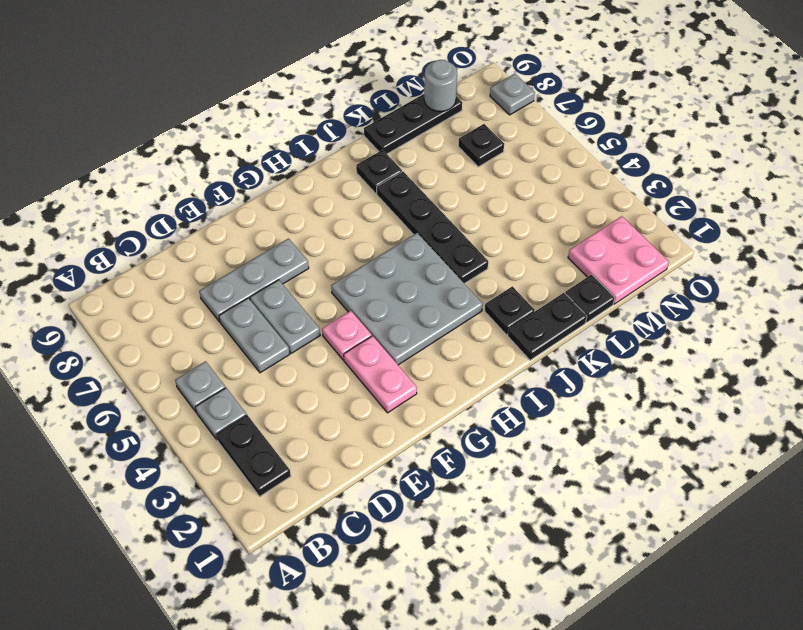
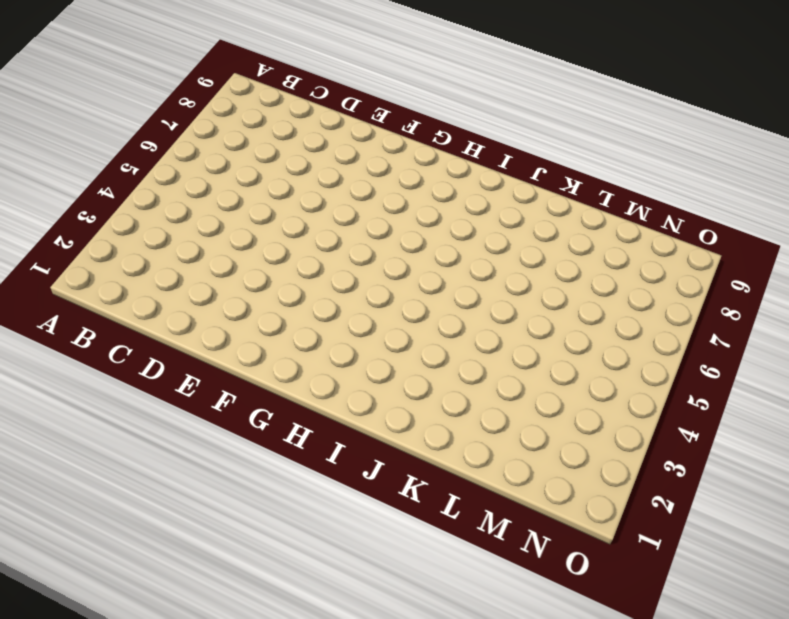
none -> black 1x2 plate [216,415,291,497]
none -> grey 1x1 plate [195,388,246,440]
none -> grey 1x1 plate [175,361,225,412]

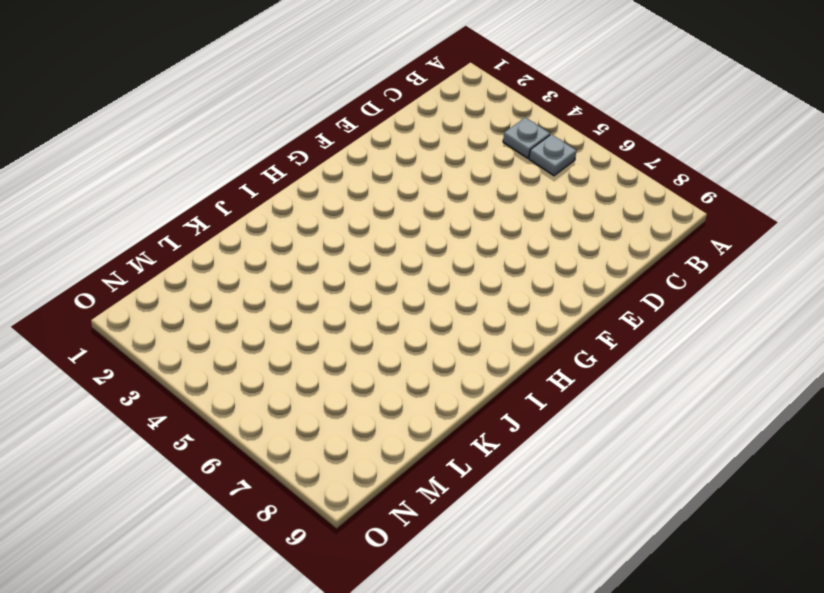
none -> black 1x2 plate [216,415,291,497]
none -> grey 1x2 plate [219,298,290,373]
none -> grey 1x3 plate [199,239,309,322]

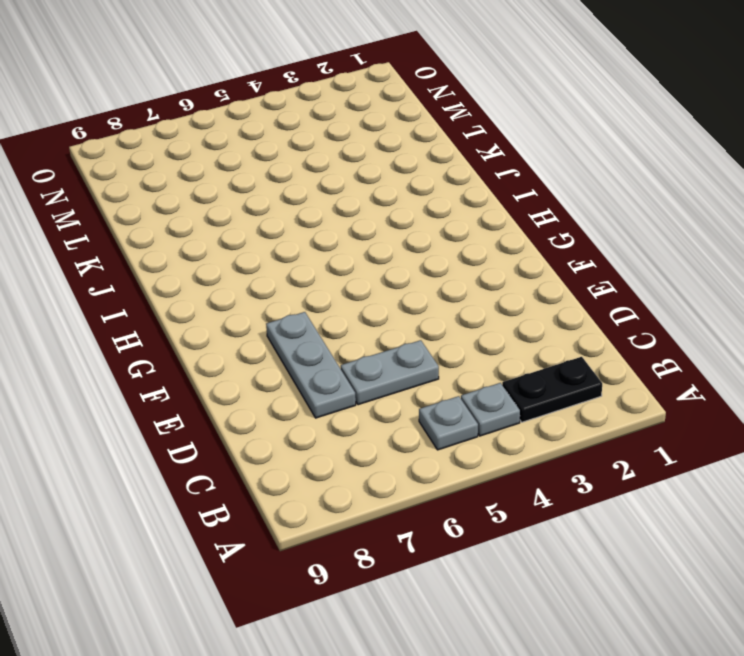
none -> grey 1x2 plate [250,280,320,353]
none -> pink 1x2 plate [344,336,417,413]
none -> pink 1x1 plate [322,311,372,360]

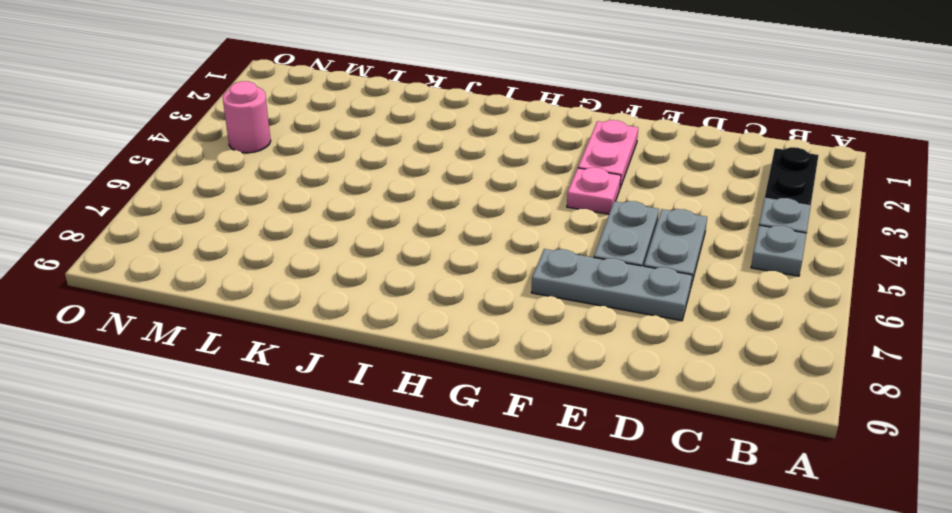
pink 1x1 round brick [223,81,271,153] -> none
none -> grey 3x3 plate [331,233,483,365]
none -> black 1x2 plate [508,293,587,360]
none -> black 1x1 plate [485,286,535,335]

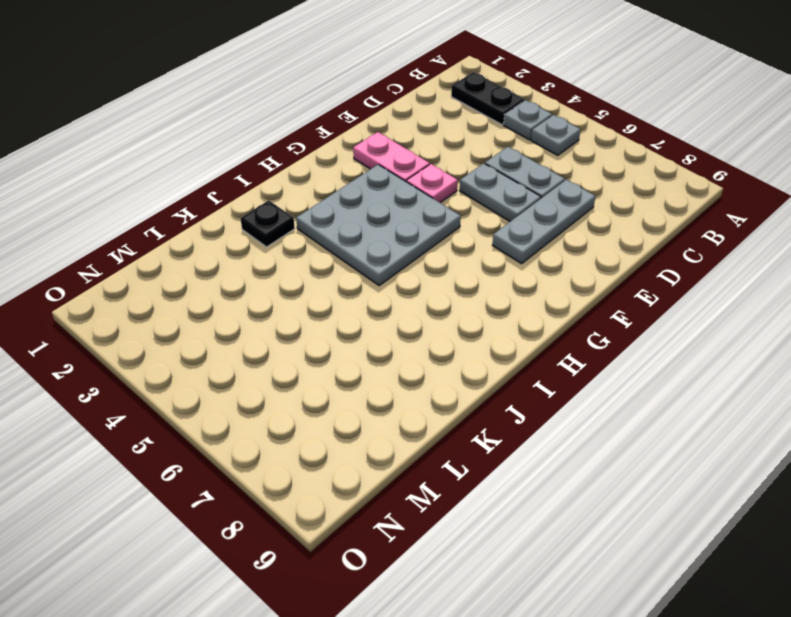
none -> black 1x2 plate [508,293,587,360]
none -> black 1x4 plate [377,171,488,284]
none -> black 1x1 plate [356,150,402,194]

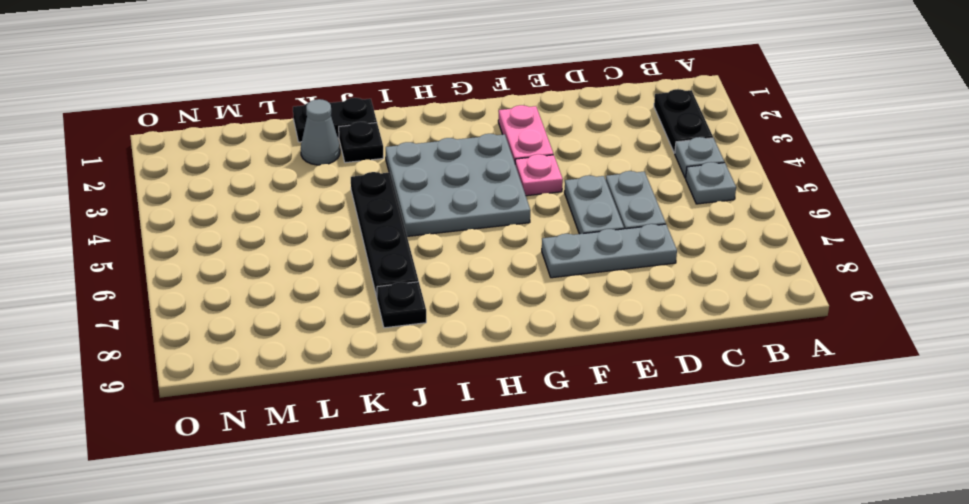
grey 1x1 cone [301,99,340,165] -> none
none -> black 1x3 plate [364,94,462,154]
none -> black 1x1 plate [565,275,615,322]
none -> pink 2x2 plate [568,216,669,304]

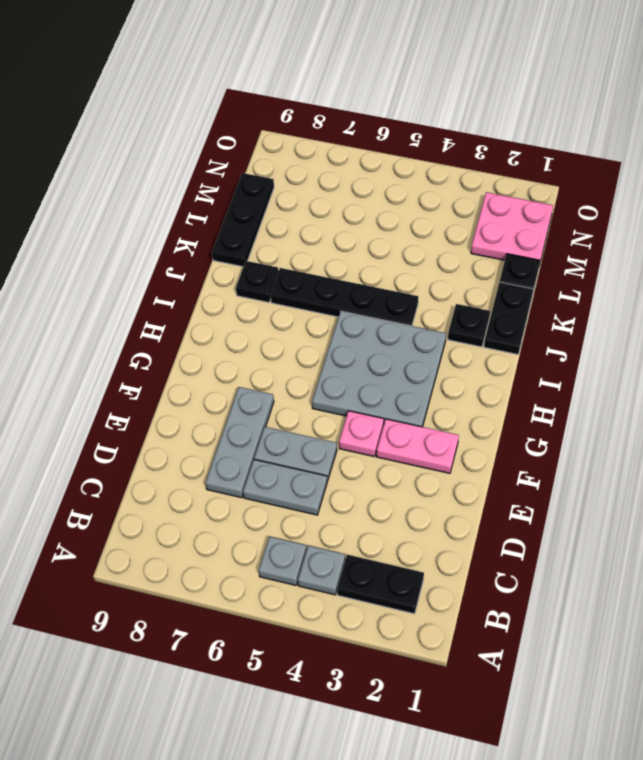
none -> black 1x1 plate [458,124,504,167]
none -> grey 1x1 plate [490,74,535,115]
none -> grey 1x1 round brick [424,60,457,112]

